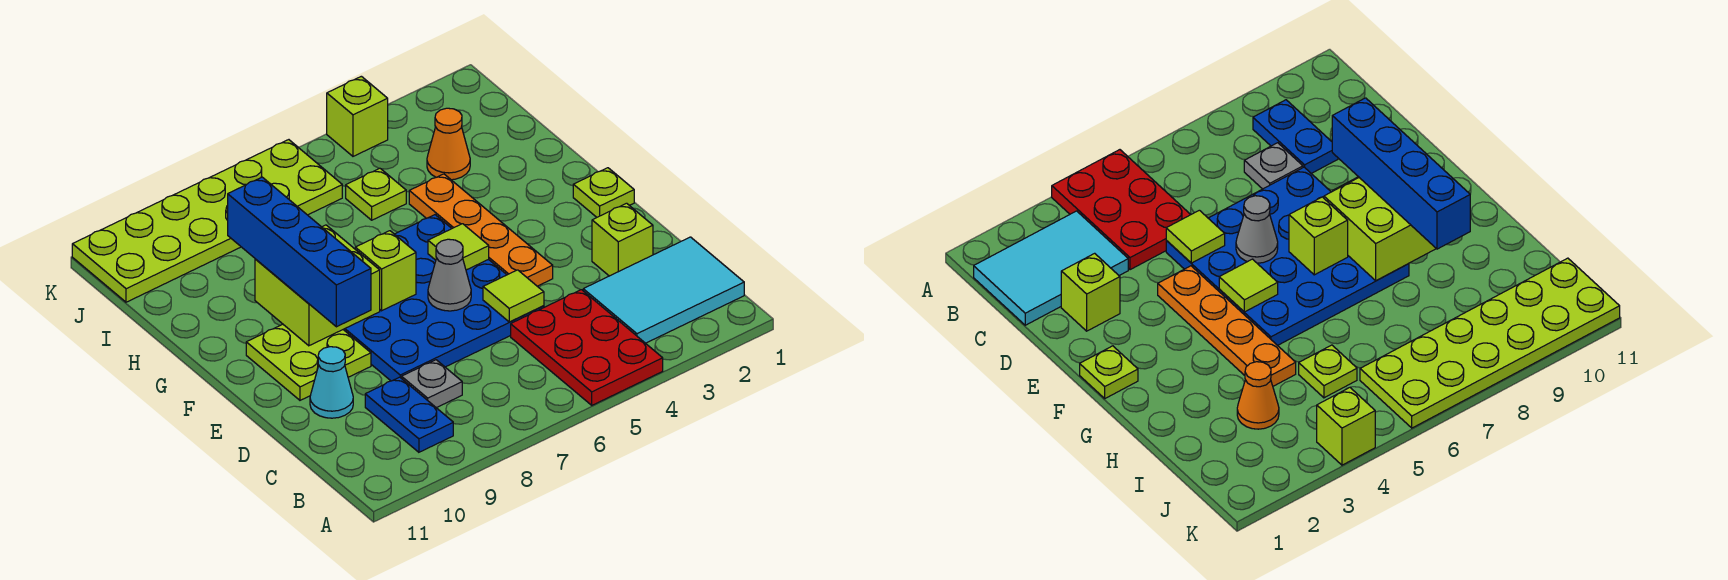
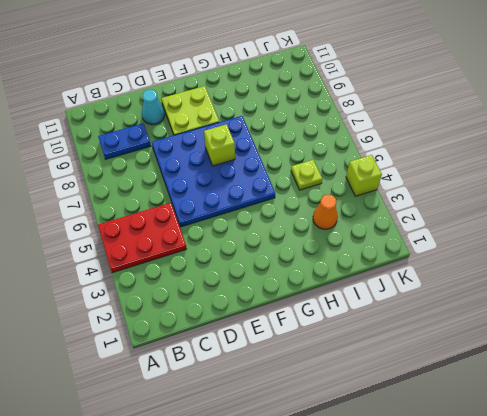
none -> cyan 2x3 tile [583,237,744,343]
none -> grey 1x1 plate [402,360,462,408]
none -> lime 1x1 brick [592,203,653,276]

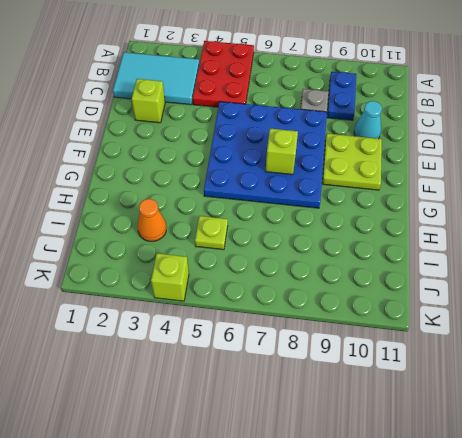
none -> orange 1x4 plate [409,174,553,286]
none -> lime 1x1 plate [573,168,634,217]
none -> lime 2x6 plate [72,140,342,302]

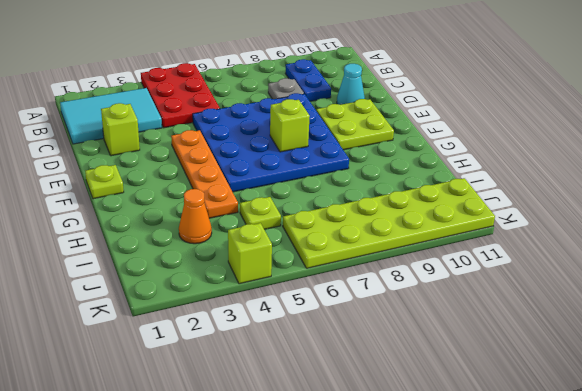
none -> lime 1x1 tile [483,270,544,322]
none -> grey 1x1 cone [428,239,471,311]
none -> lime 1x1 tile [428,224,489,270]

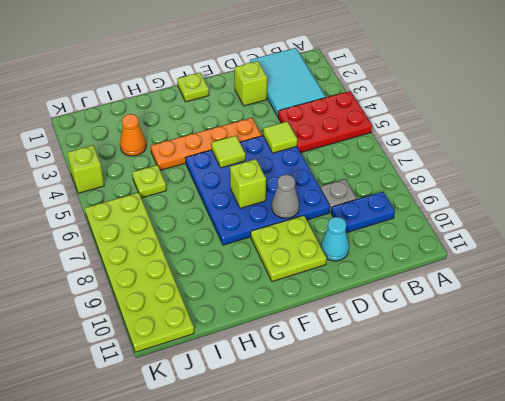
grey 1x1 cone [272,175,299,218] -> grey 1x1 cone moved to [428,239,471,311]
none -> lime 2x2 brick [255,225,380,346]
none -> blue 1x4 brick [228,177,371,327]

